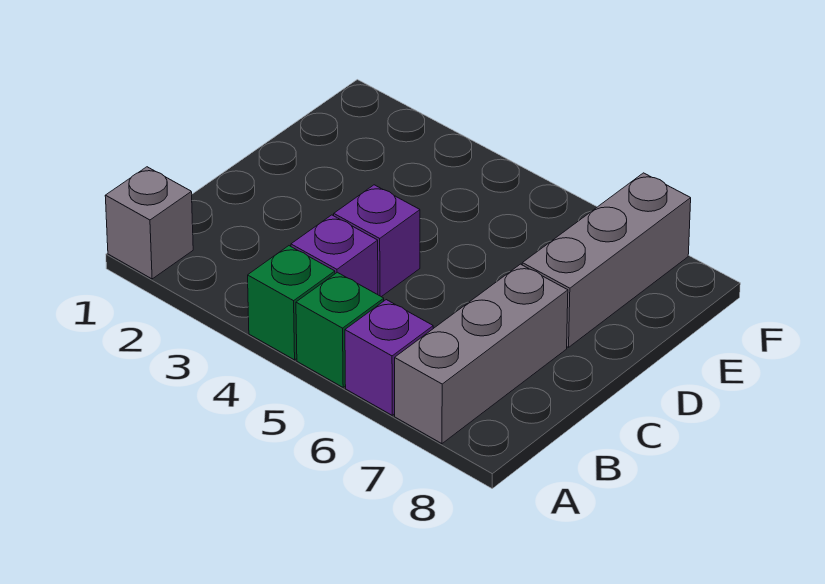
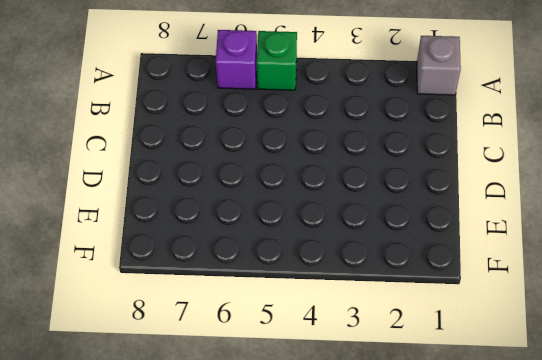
none -> green 1x1 brick [248,246,335,360]
none -> grey 1x3 brick [395,264,568,444]

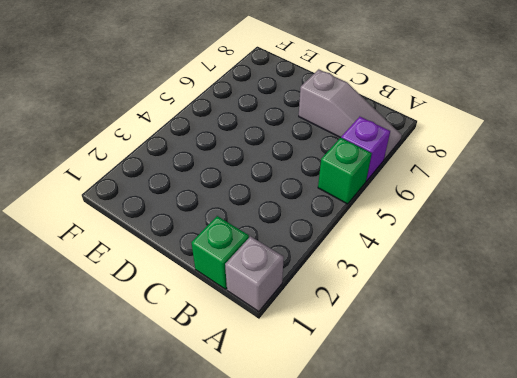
grey 1x3 slope [299,69,402,159] -> grey 1x3 brick [395,264,568,444]
green 1x1 brick [191,216,249,289] -> green 1x1 brick moved to [248,246,335,360]
none -> purple 1x1 brick [291,215,378,295]
none -> purple 1x1 brick [334,185,420,297]

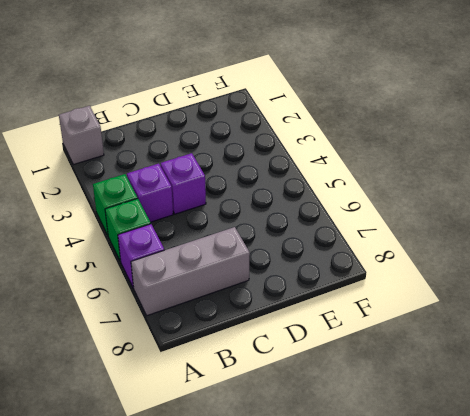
none -> grey 1x3 brick [522,173,691,347]

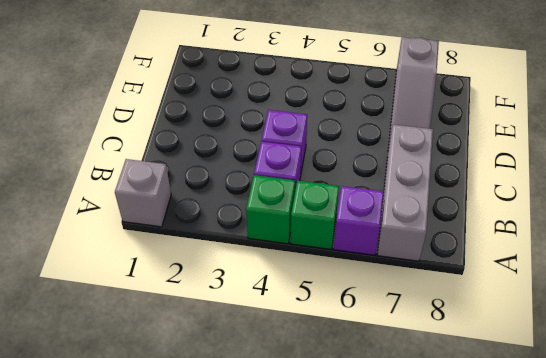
grey 1x3 slope [388,37,439,150] -> grey 1x3 brick [522,173,691,347]

